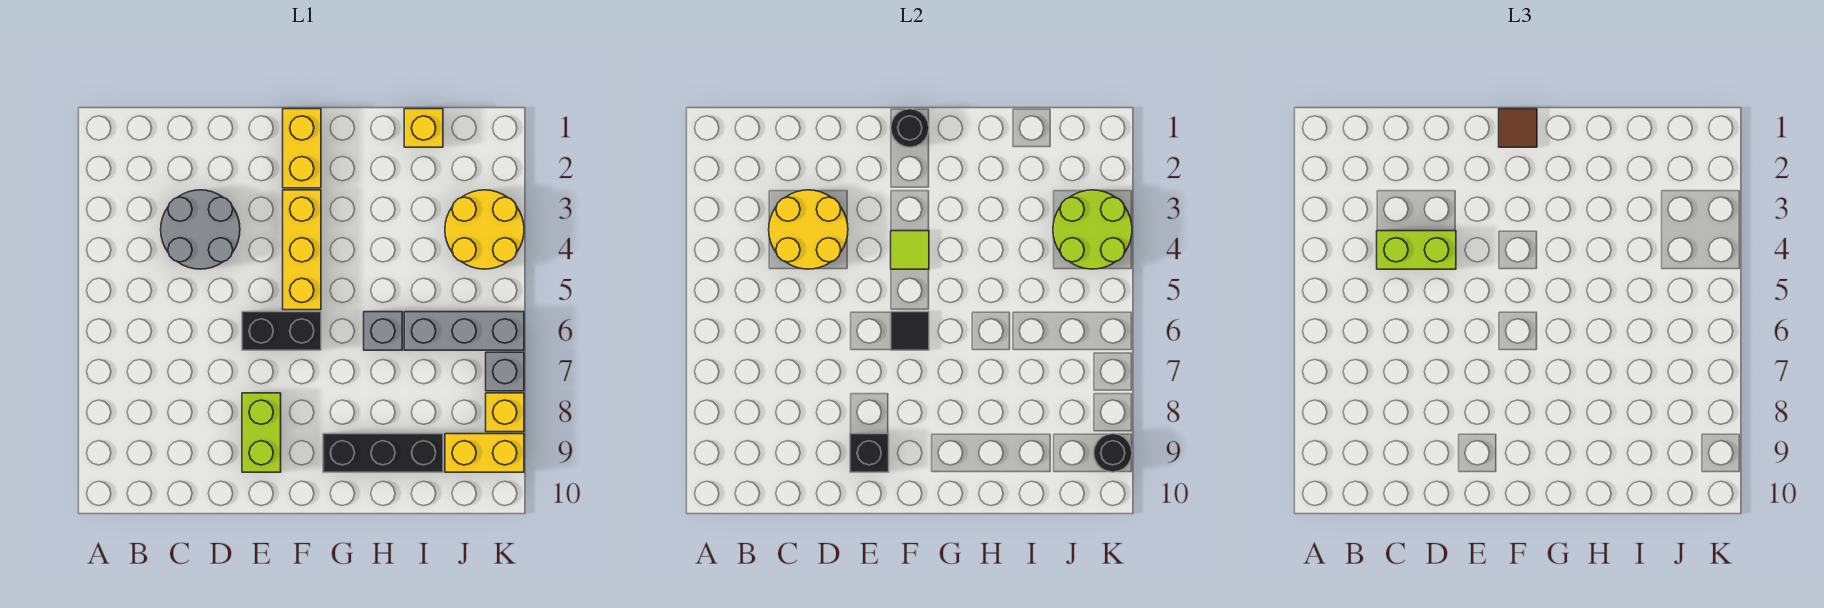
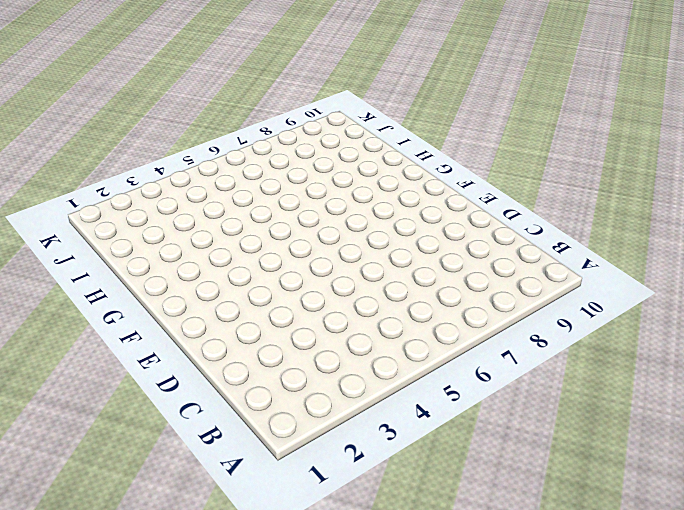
none -> grey 2x2 round brick [161,190,240,269]
none -> black 1x2 brick [242,312,321,350]
none -> lime 1x2 brick [242,393,281,472]

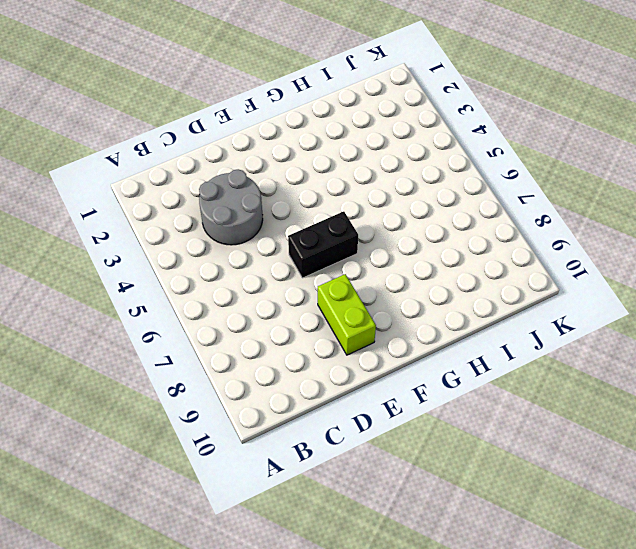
none -> yellow 1x2 brick [283,109,321,188]
none -> yellow 1x3 brick [283,190,321,310]
none -> black 1x3 brick [323,434,443,472]

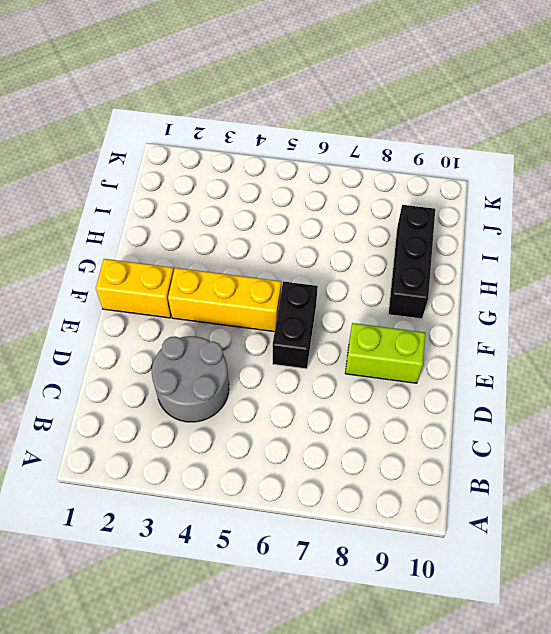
none -> grey 1x1 brick [364,312,402,350]
none -> yellow 1x1 brick [404,109,443,147]
none -> grey 1x3 brick [404,312,524,350]

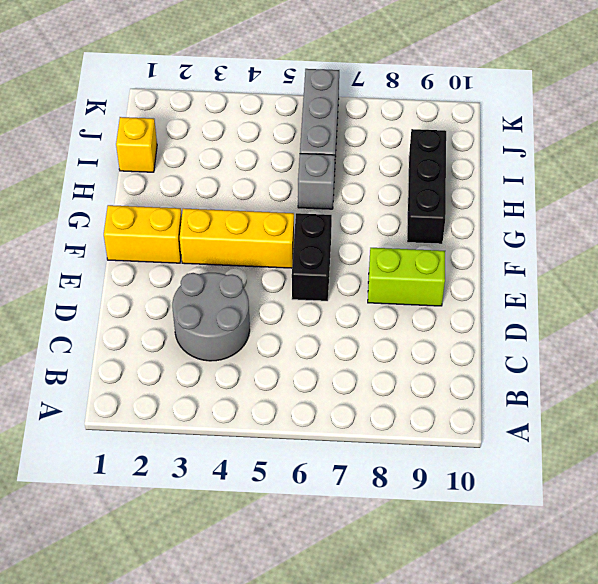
none -> yellow 2x2 round brick [445,190,524,269]
none -> yellow 1x2 brick [445,434,524,472]
none -> grey 1x1 brick [486,352,524,391]

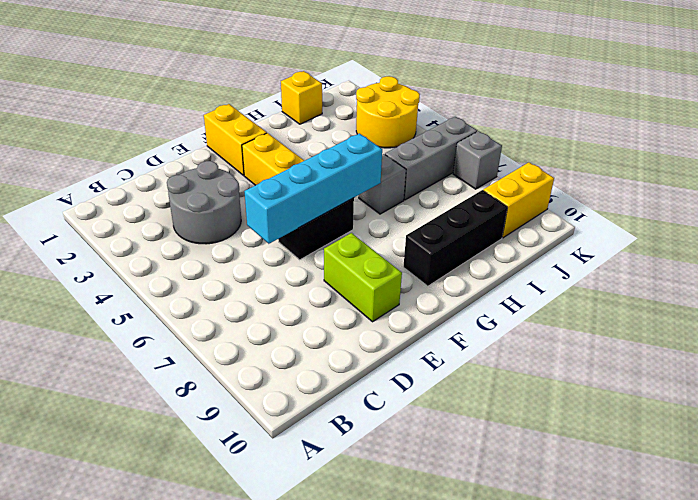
cyan 1x4 brick [244,133,382,244] -> black 1x1 tile [891,312,929,350]
none -> yellow 1x1 brick [486,393,524,432]
none -> yellow 2x2 round brick [769,190,848,269]
none -> black 1x1 brick [850,434,889,472]

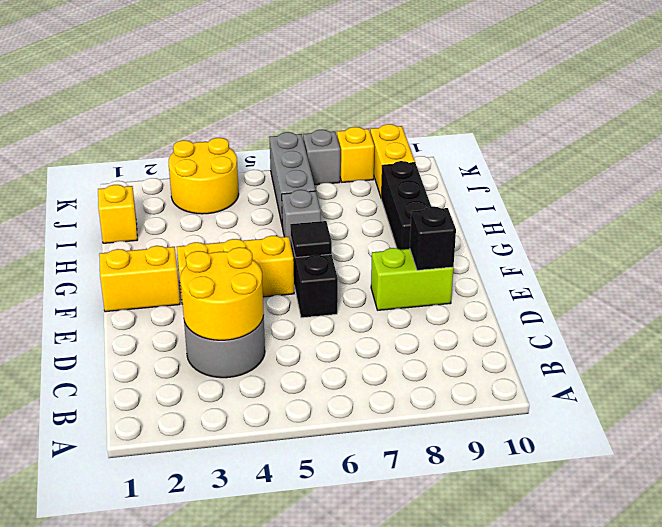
none -> black 1x1 round brick [891,109,929,147]
none -> lime 1x1 tile [891,231,929,269]
none -> lime 2x2 round brick [1053,190,1132,269]

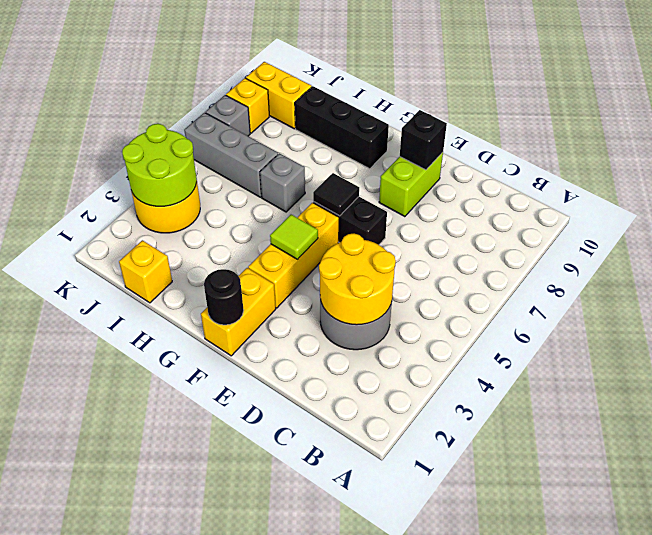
none -> black 1x1 round brick [1094,434,1132,472]
none -> lime 1x2 brick [1377,231,1456,269]
none -> brown 1x1 tile [1499,109,1537,147]

